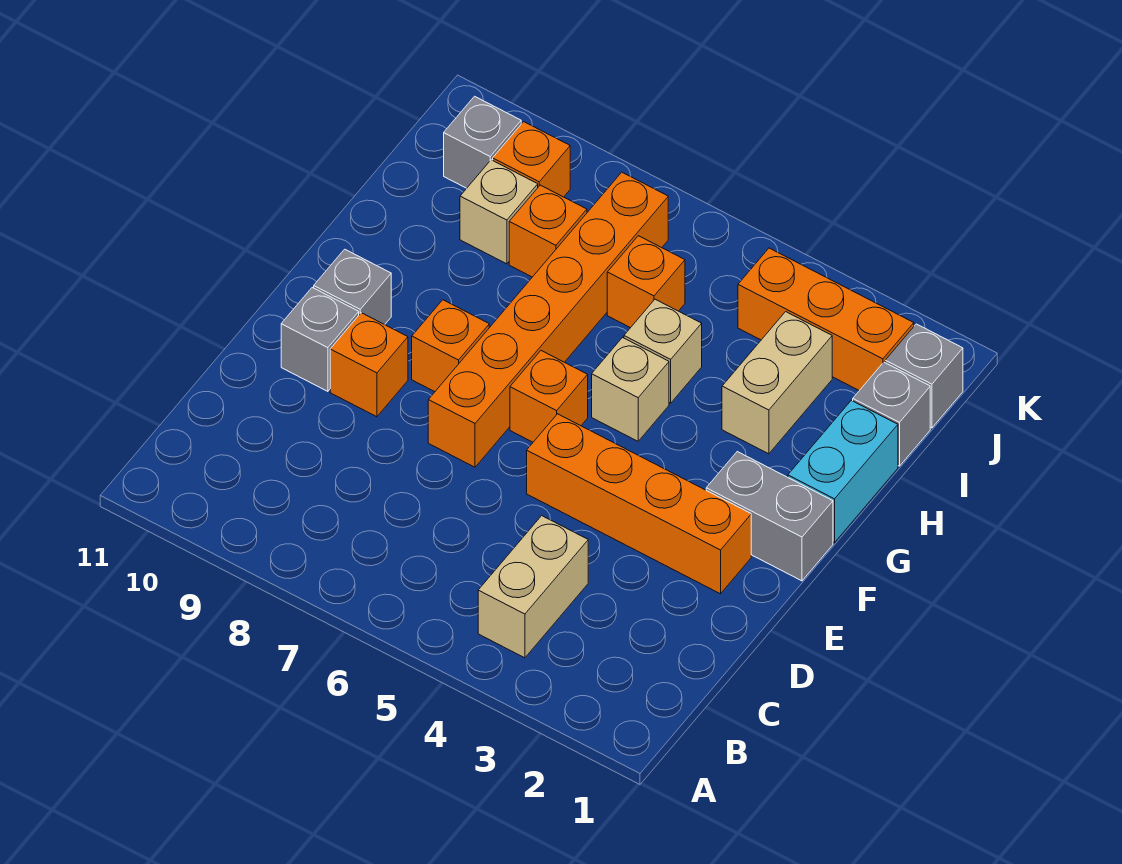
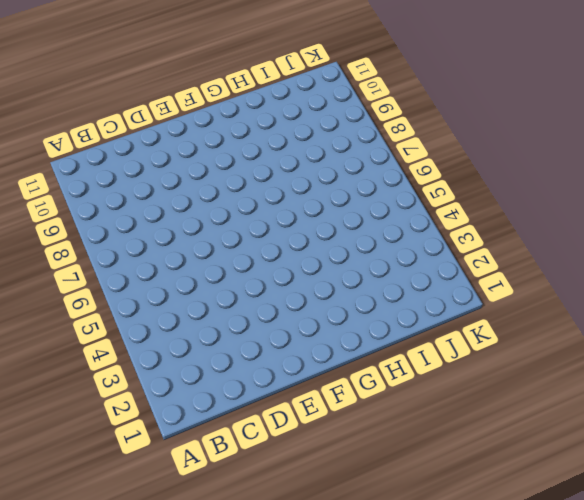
none -> tan 1x2 brick [478,516,588,658]
none -> orange 1x4 brick [527,414,751,594]
none -> orange 1x6 brick [428,172,668,467]

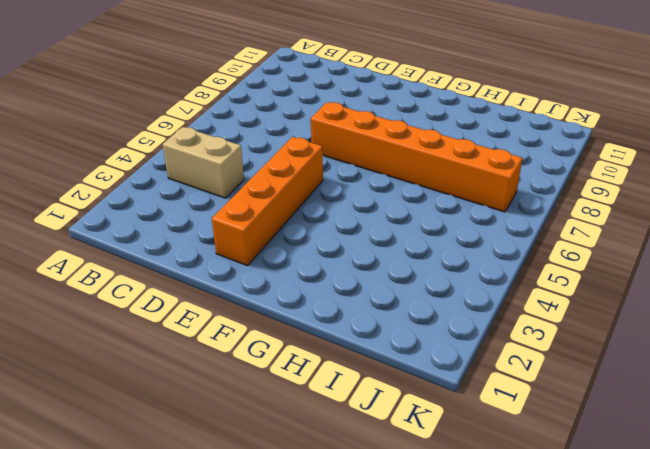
none -> orange 1x1 brick [330,313,408,417]
none -> grey 1x1 brick [281,288,359,391]
none -> grey 1x2 brick [706,452,833,581]

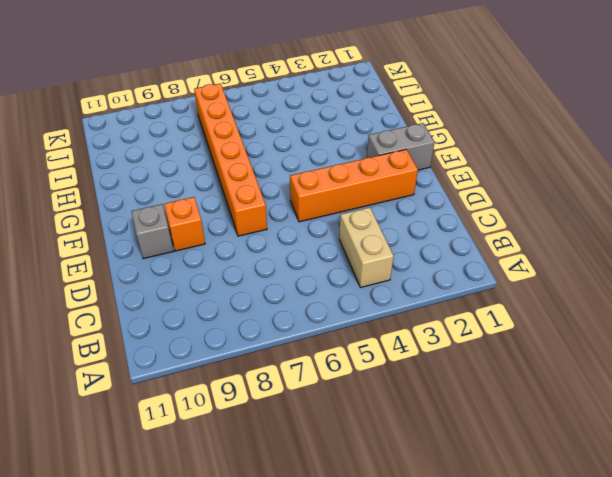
none -> orange 1x1 brick [510,351,588,442]
none -> orange 1x1 brick [412,300,489,392]
none -> grey 1x1 brick [314,249,391,325]

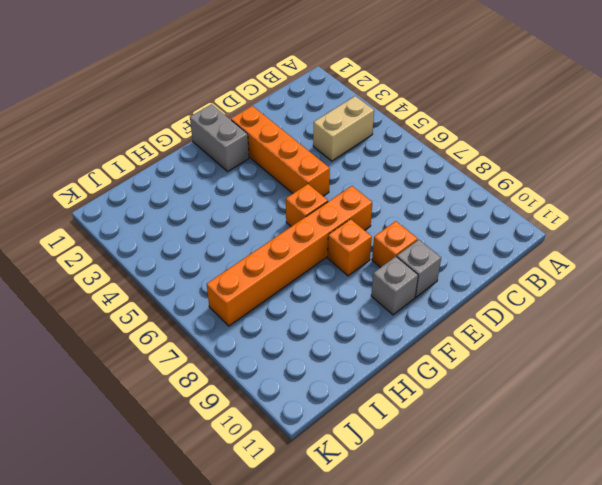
none -> cyan 1x2 brick [788,400,898,543]
none -> tan 1x1 brick [592,338,669,441]
none -> tan 1x2 brick [722,312,832,454]

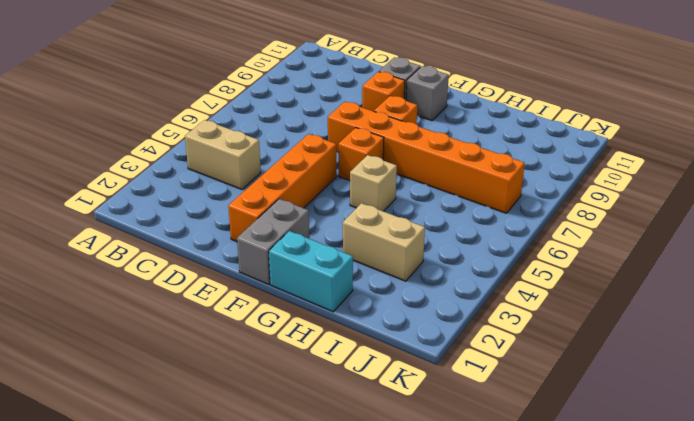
none -> tan 1x1 brick [624,299,702,403]
none -> grey 1x1 brick [853,362,930,466]
none -> orange 1x1 brick [607,236,685,328]

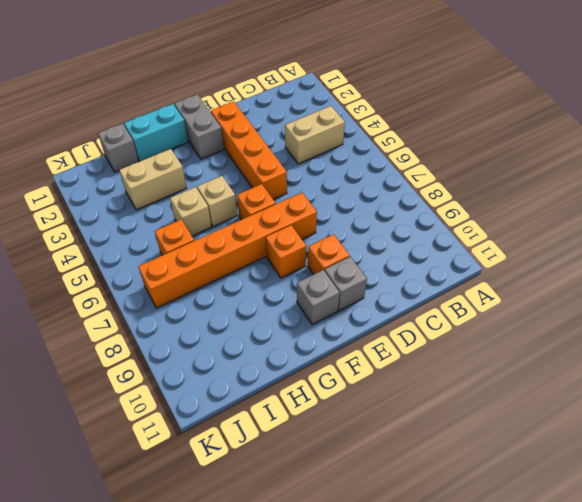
none -> orange 1x1 brick [509,185,587,277]
none -> tan 1x1 brick [460,160,538,264]
none -> grey 1x1 brick [885,324,963,428]

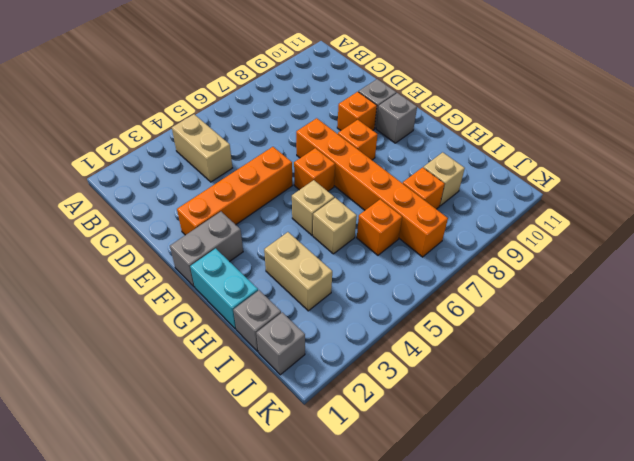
none -> orange 1x3 brick [738,248,914,391]
none -> orange 1x1 brick [493,122,570,197]
none -> grey 1x1 brick [444,96,521,188]

